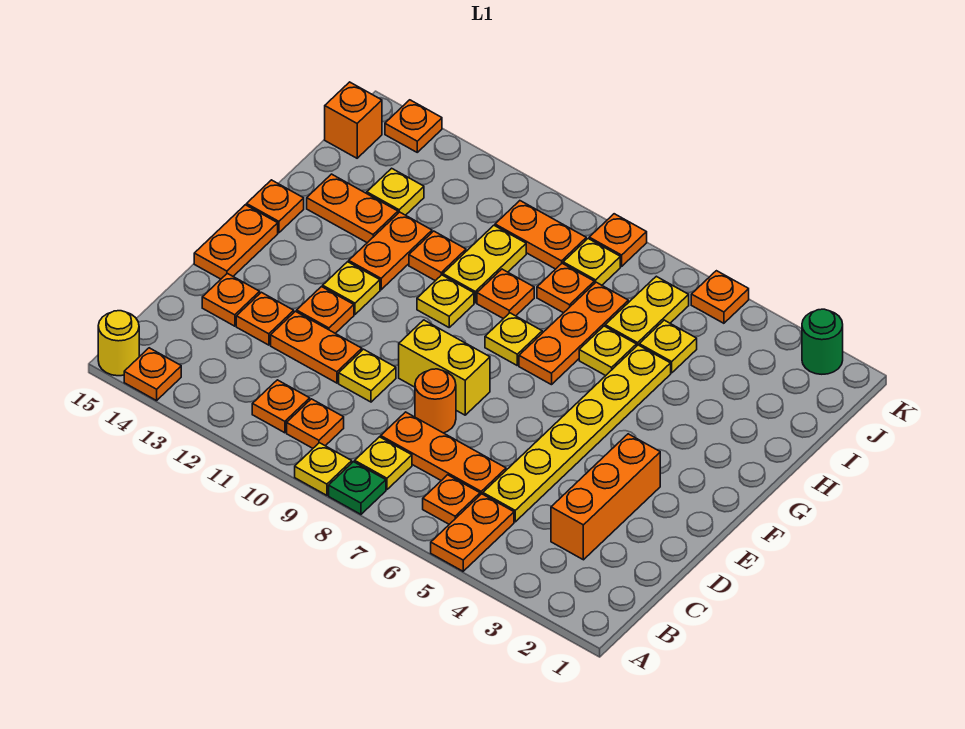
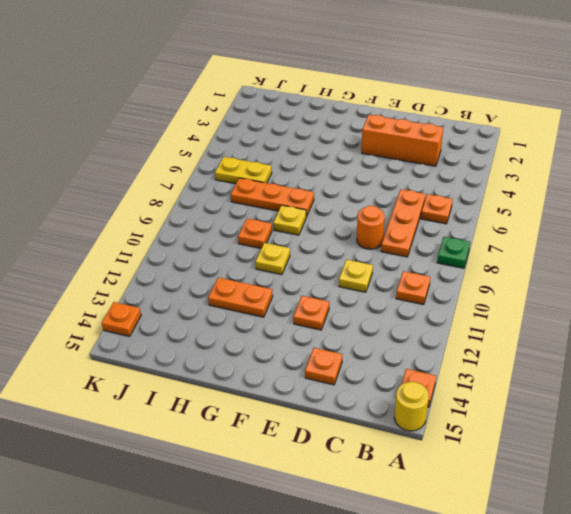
none -> orange 1x2 plate [431,494,514,571]
none -> yellow 1x1 plate [295,443,352,495]
none -> yellow 1x1 plate [355,437,412,490]
none -> orange 1x1 plate [252,380,310,433]

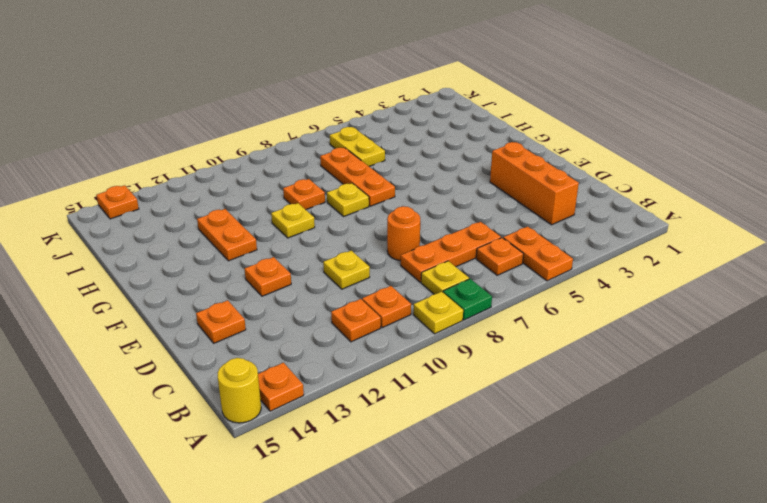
none -> yellow 1x6 plate [483,345,671,522]
none -> orange 1x2 plate [271,311,362,383]
none -> orange 1x1 plate [236,292,294,345]
none -> yellow 1x2 brick [399,320,490,415]

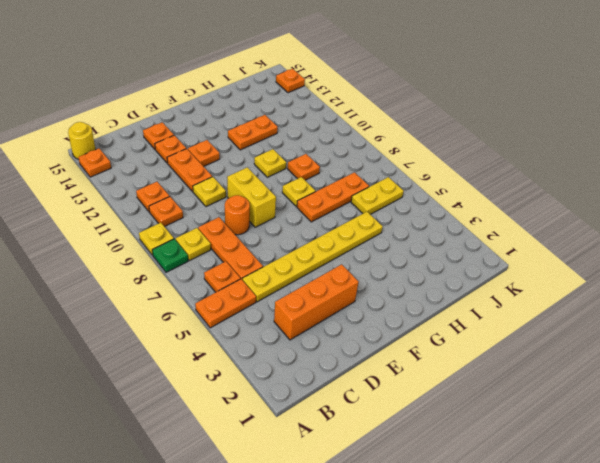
none -> orange 1x2 plate [194,205,278,279]
none -> yellow 1x1 plate [323,262,380,314]
none -> orange 1x1 plate [247,180,304,233]
none -> yellow 1x1 plate [579,326,636,376]

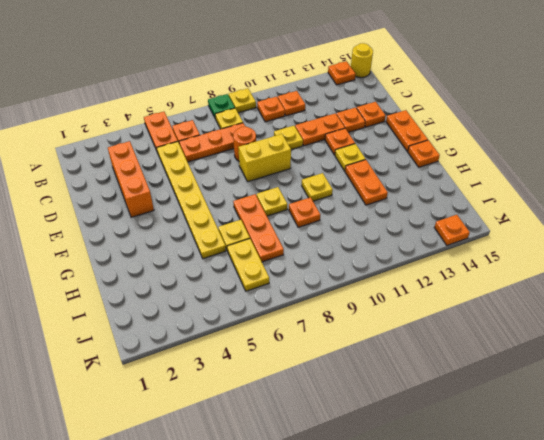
none -> yellow 1x2 plate [443,225,526,303]
none -> orange 1x1 plate [409,231,466,281]
none -> orange 1x2 plate [307,174,398,243]
none -> yellow 1x1 plate [639,320,697,373]

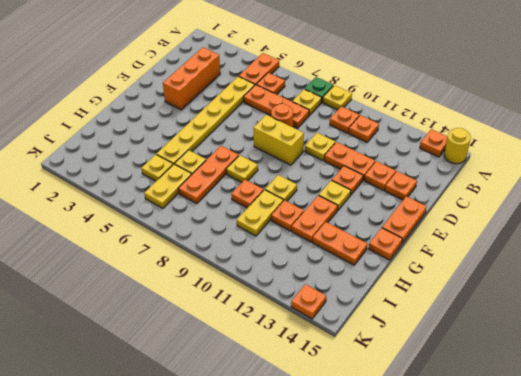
none -> orange 1x1 plate [537,263,594,313]
none -> yellow 1x1 plate [367,168,424,215]
none -> yellow 1x1 plate [563,239,620,285]
none -> orange 1x2 plate [495,201,586,269]

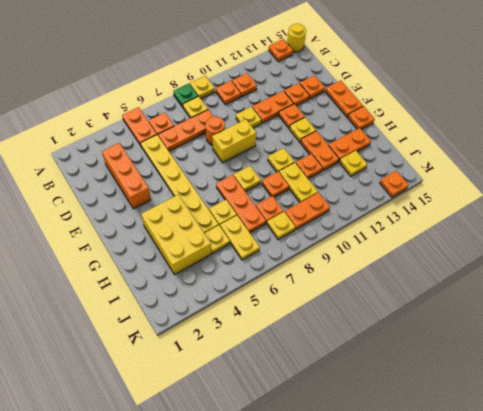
yellow 2x3 brick [141,195,211,274] -> none
none -> orange 1x1 brick [325,82,382,158]
none -> green 1x1 round brick [802,309,843,374]
none -> orange 1x1 plate [691,271,749,323]
none -> orange 1x1 plate [589,214,647,266]

